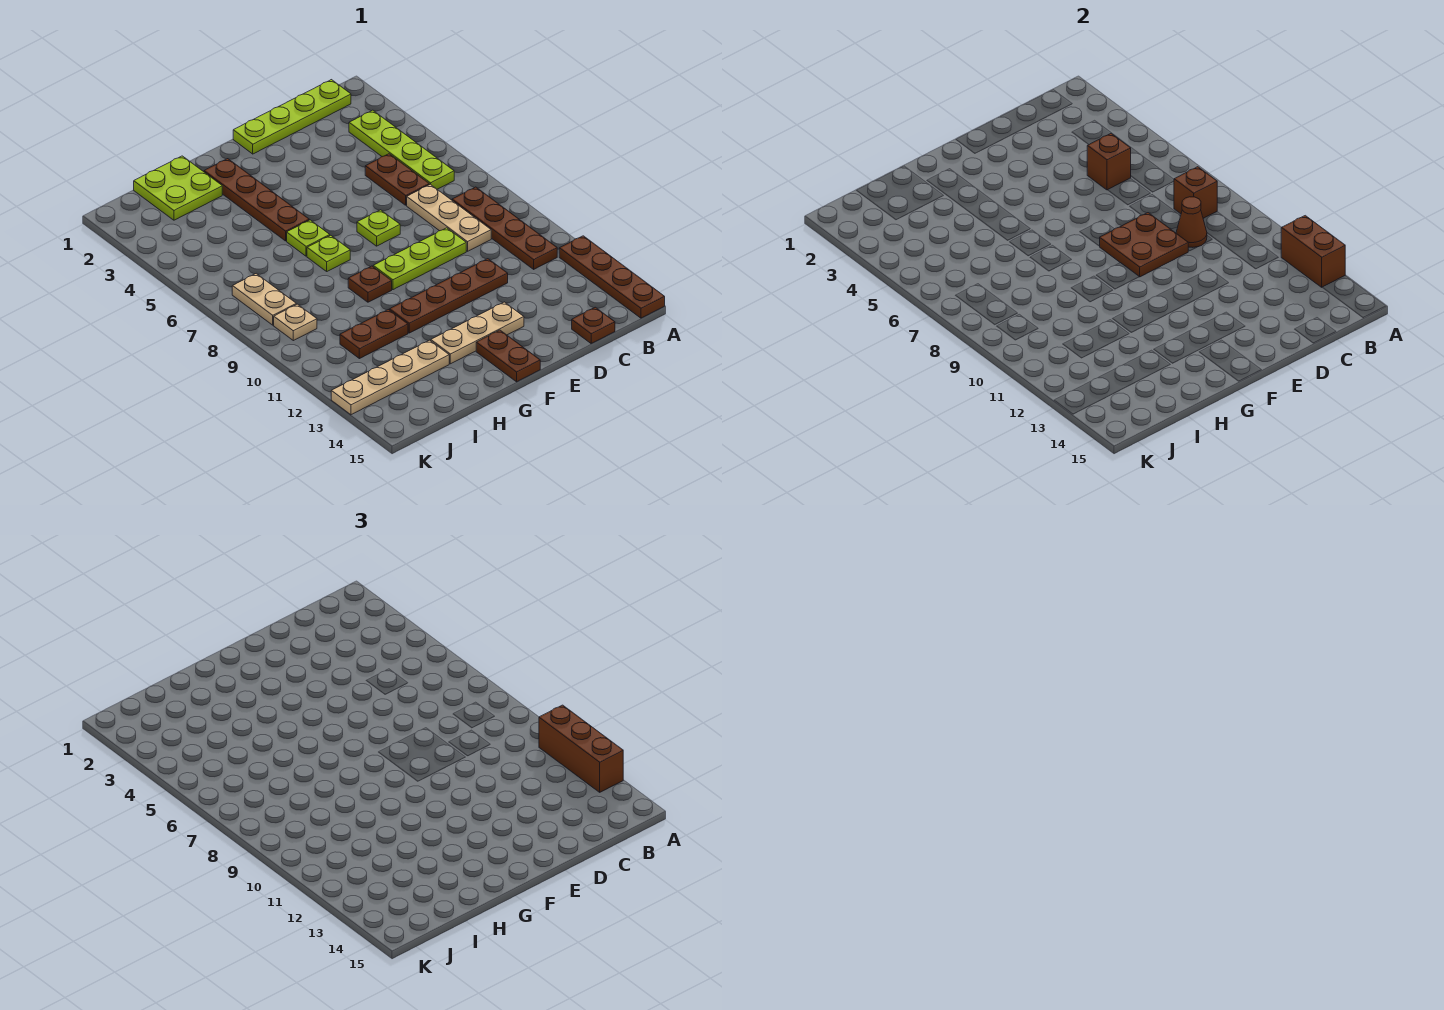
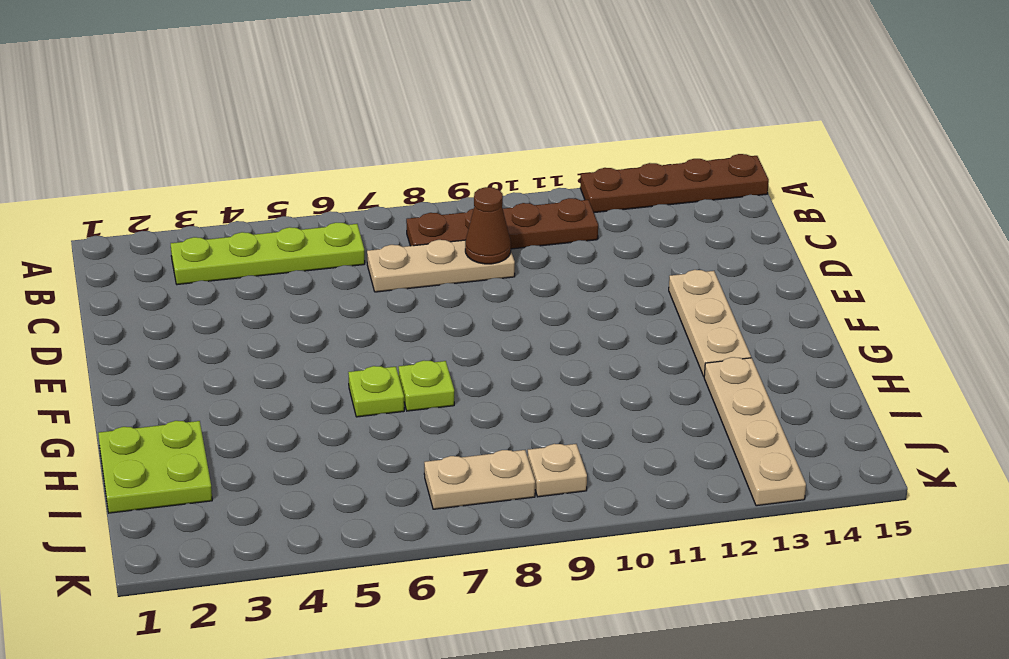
none -> lime 1x4 plate [233,80,351,154]
none -> brown 1x2 plate [365,154,429,205]
none -> brown 1x1 plate [572,307,615,343]

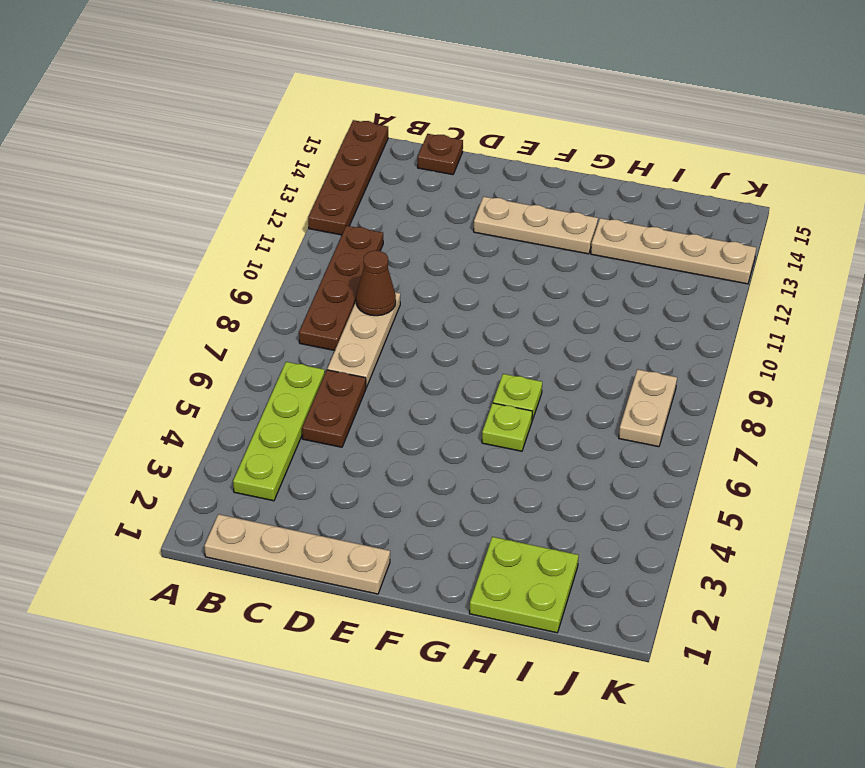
tan 1x4 plate [204,514,390,594] -> lime 1x4 plate [233,80,351,154]
none -> lime 1x3 plate [373,228,466,290]
none -> brown 1x4 plate [390,259,508,333]
none -> lime 1x1 plate [357,210,400,246]

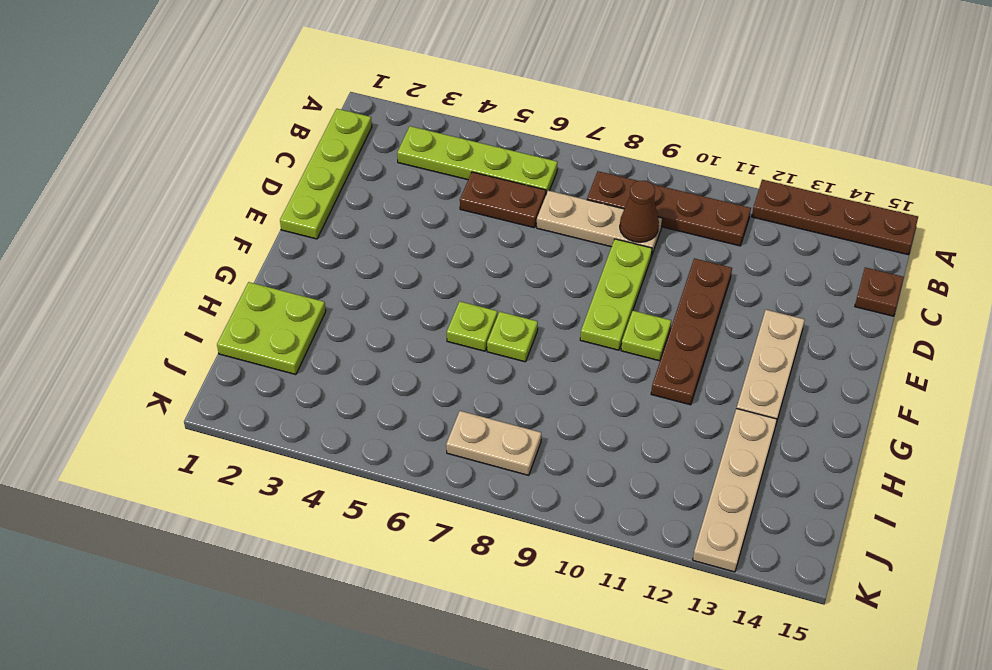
lime 1x1 plate [621,311,671,361] -> lime 1x1 plate moved to [357,210,400,246]
none -> brown 1x2 plate [476,330,540,382]
none -> brown 1x4 plate [204,159,309,241]
none -> brown 1x1 plate [348,266,392,302]

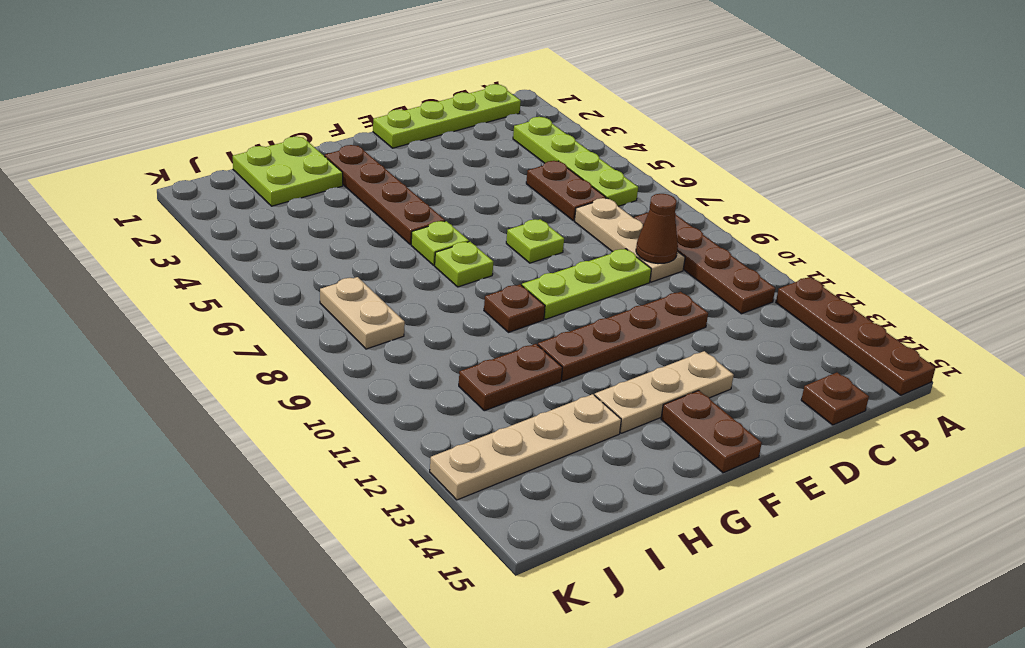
none -> tan 1x1 plate [274,304,317,341]
none -> brown 1x2 brick [1281,216,1345,287]
none -> brown 1x1 brick [1174,167,1217,218]

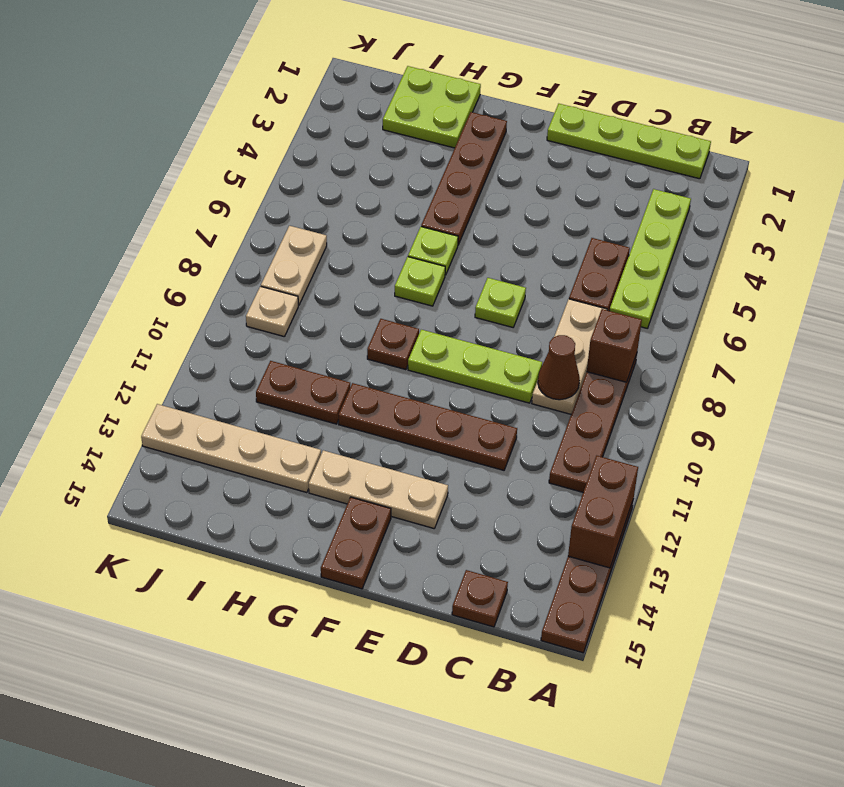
none -> brown 1x1 brick [1087,134,1131,190]
none -> brown 2x2 plate [1100,213,1188,277]
none -> brown 1x3 brick [539,705,623,792]

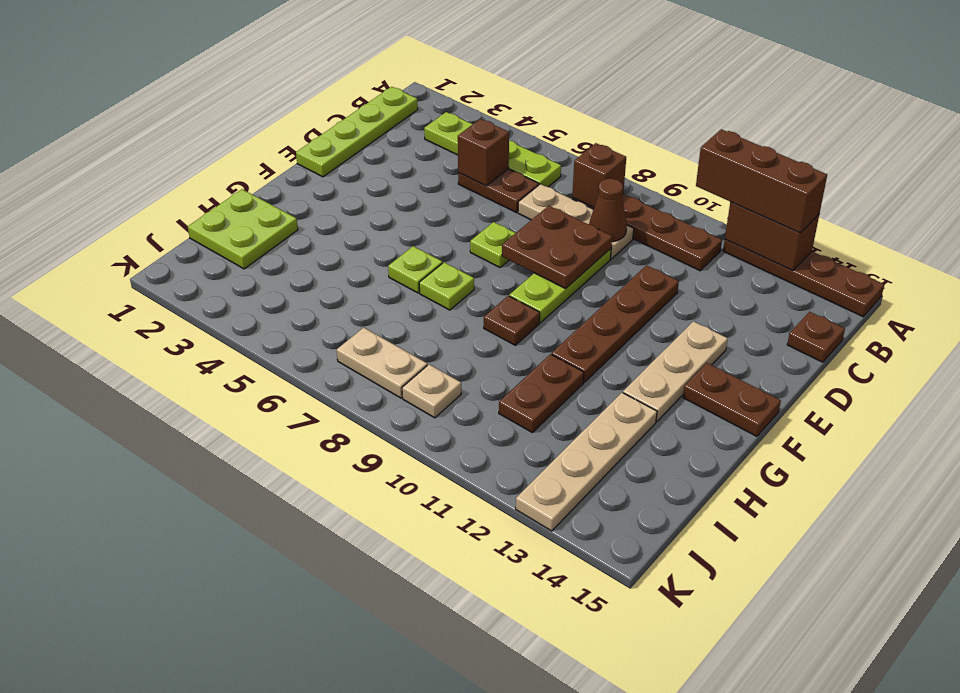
none -> brown 1x4 plate [204,159,309,241]

